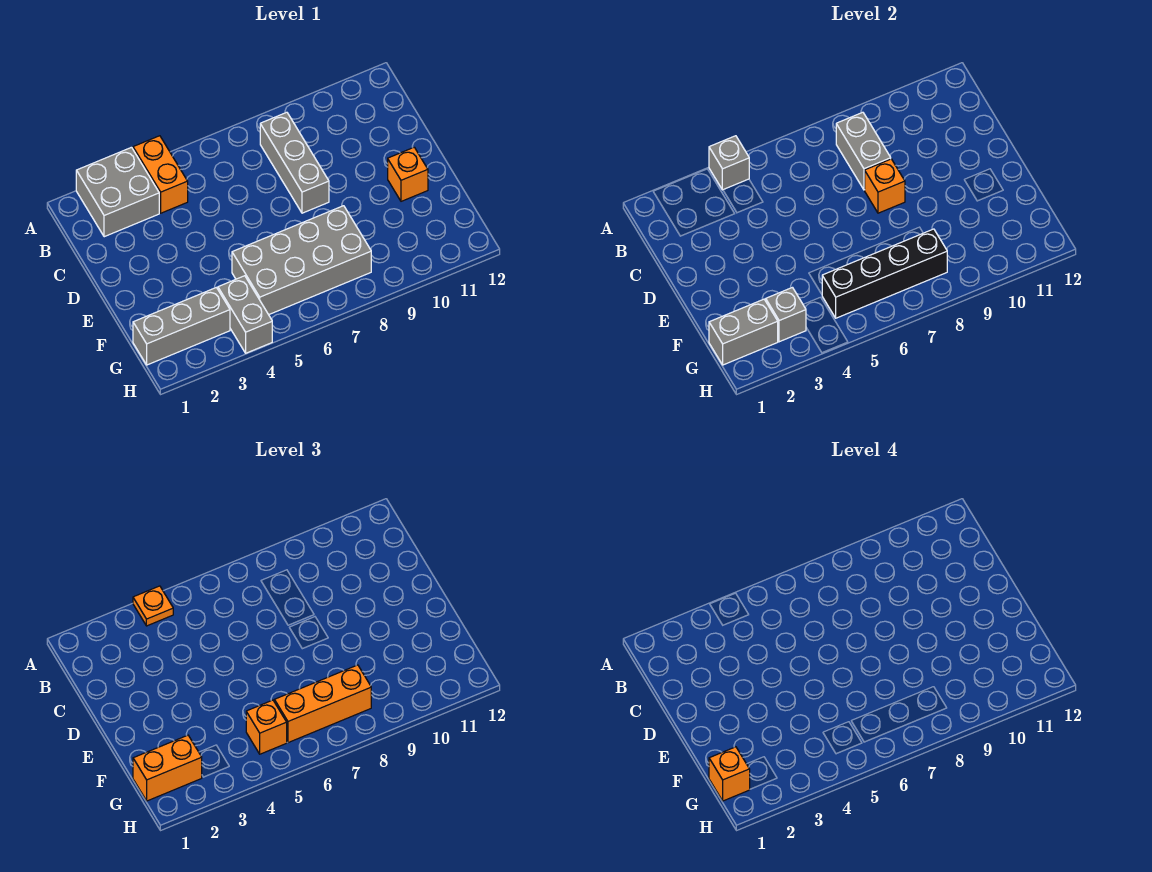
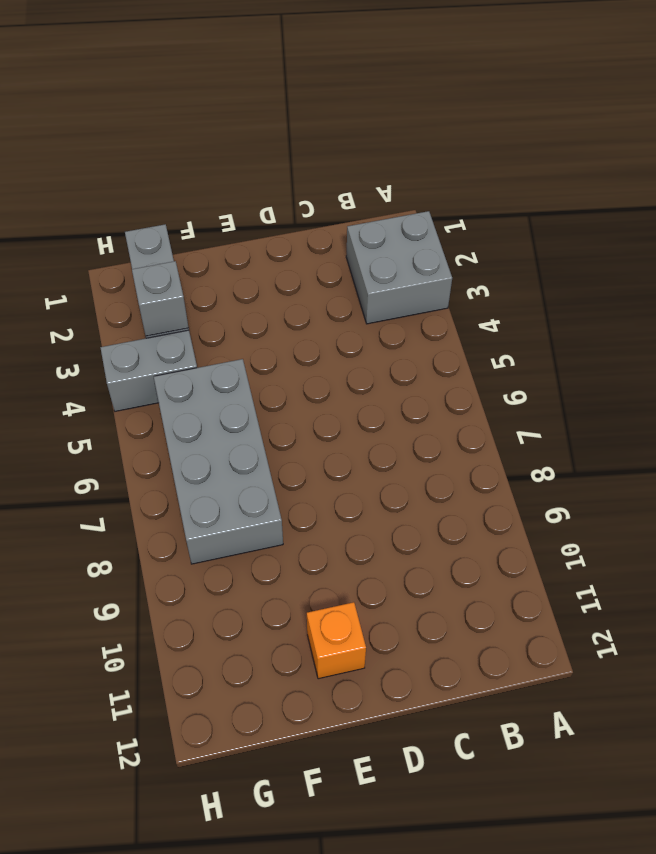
none -> orange 1x2 brick [133,136,188,213]
none -> grey 1x3 brick [260,112,329,213]
none -> grey 1x1 brick [709,136,749,190]

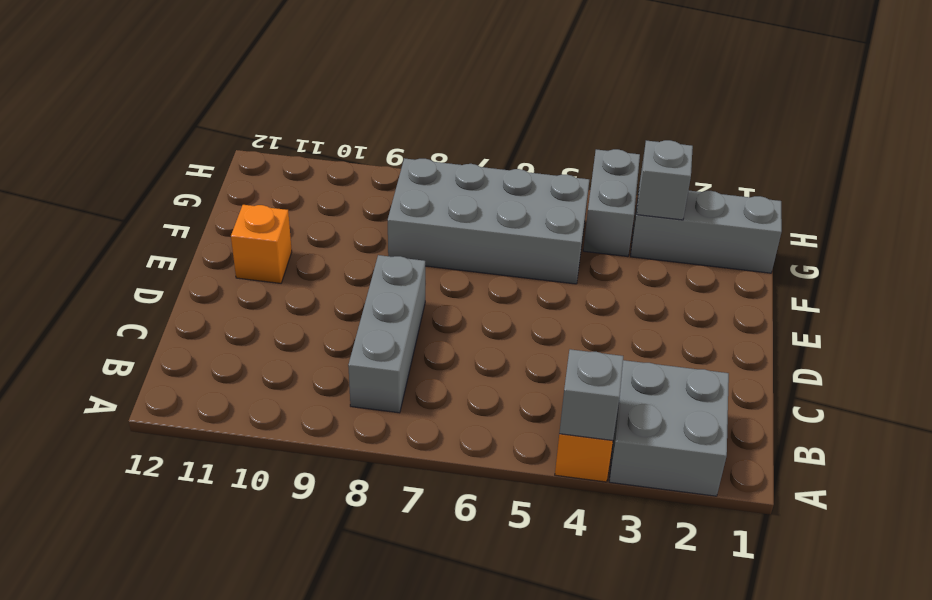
none -> grey 1x2 brick [836,112,891,190]
none -> orange 1x1 brick [865,159,905,213]
none -> grey 1x2 brick [709,299,778,365]

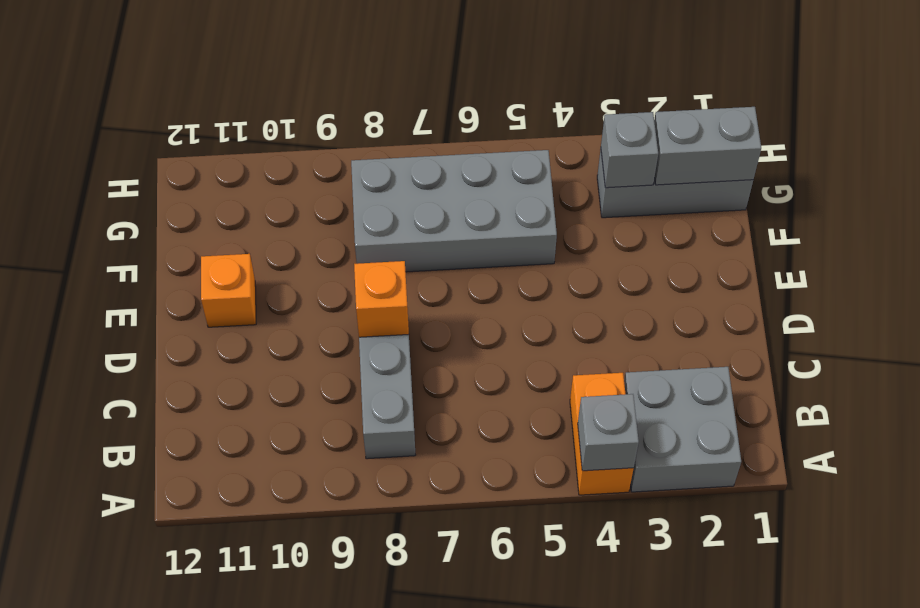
none -> grey 1x2 brick [218,276,272,353]
none -> grey 1x2 brick [836,112,891,190]
none -> black 1x4 brick [822,229,947,318]

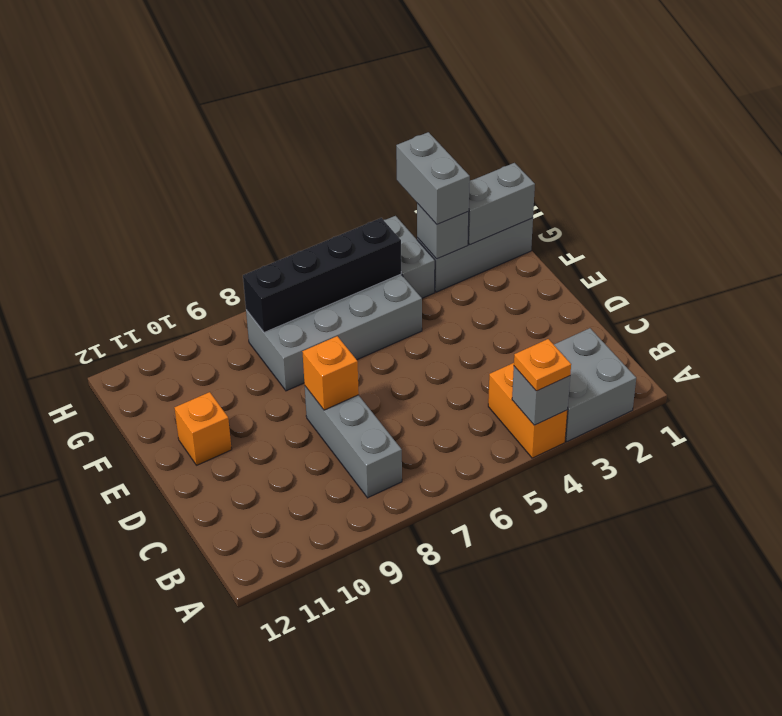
grey 1x2 brick [396,132,470,224] -> grey 1x2 brick moved to [836,112,891,190]
none -> orange 1x2 brick [133,735,202,801]
none -> orange 1x1 brick [246,700,287,754]
none -> orange 1x3 brick [274,665,371,743]

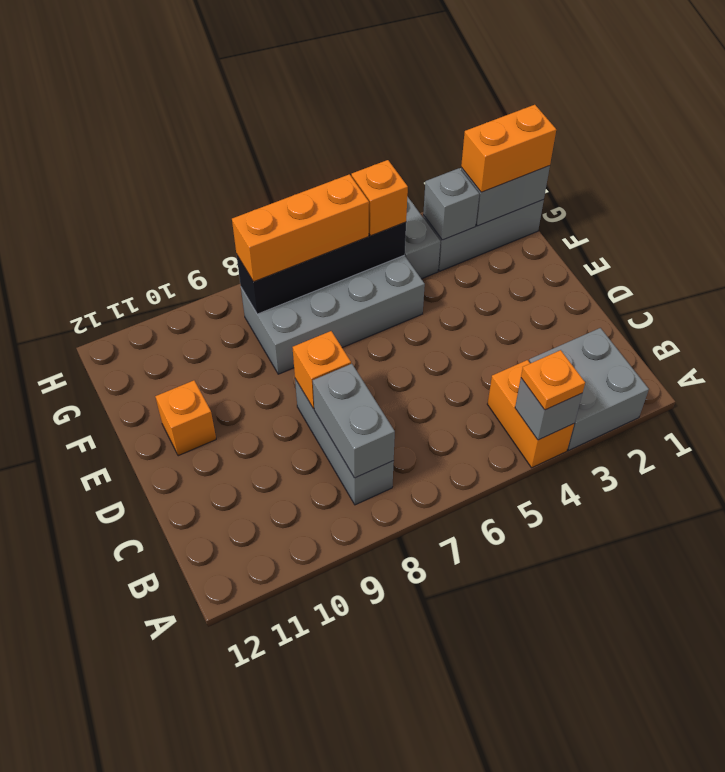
none -> orange 1x1 brick [709,747,750,801]

